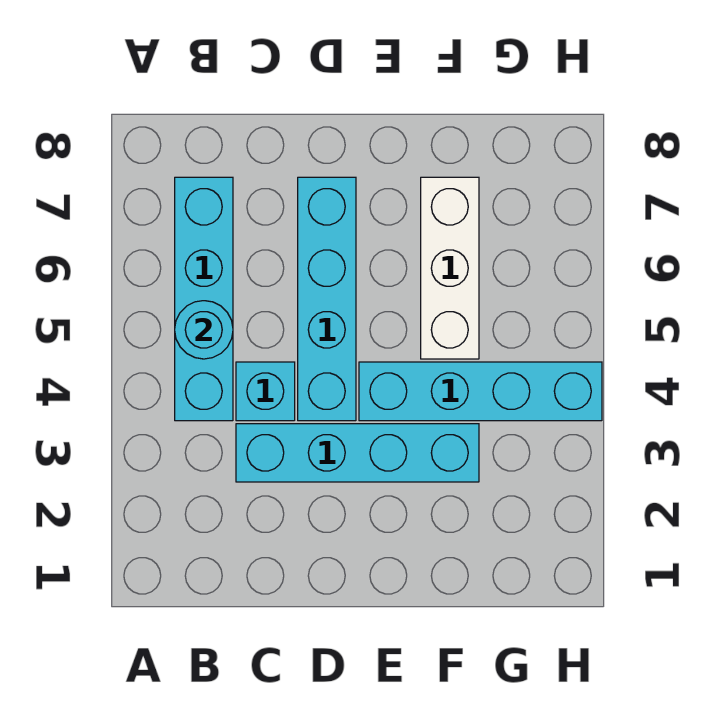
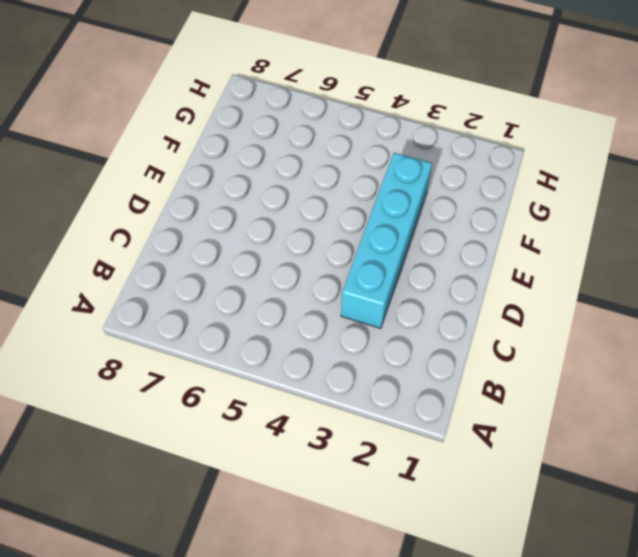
none -> cyan 1x4 brick [175,177,233,421]
none -> cyan 1x1 brick [236,362,295,421]

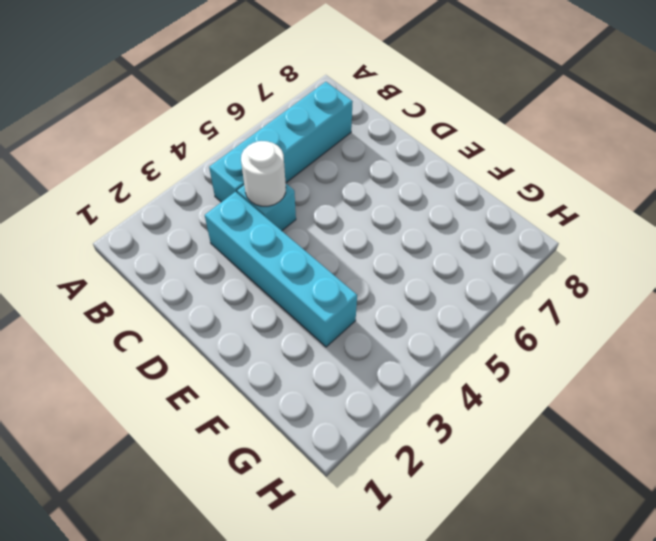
white 1x1 round brick [241,141,286,206] -> none
none -> cyan 1x4 brick [298,177,356,421]
none -> cyan 1x4 brick [359,362,602,421]

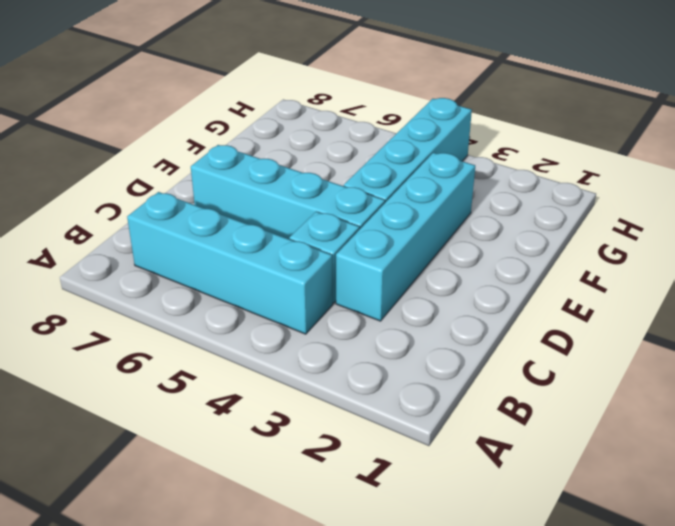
none -> white 1x3 brick [421,177,479,359]
none -> cyan 1x1 round brick [175,301,233,359]

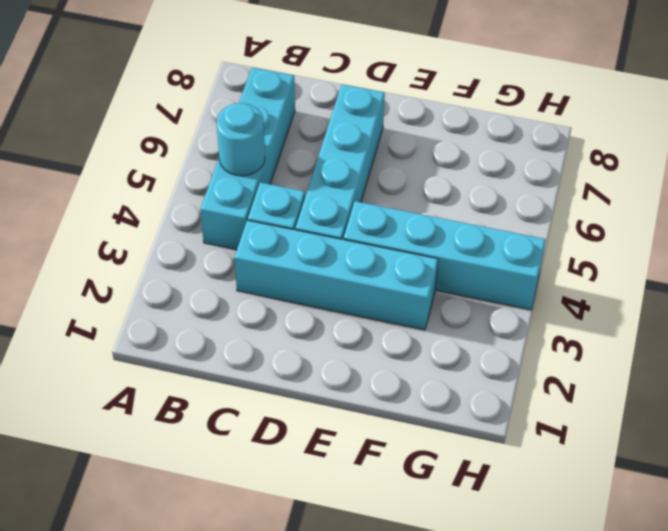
none -> white 1x3 brick [421,177,479,359]

